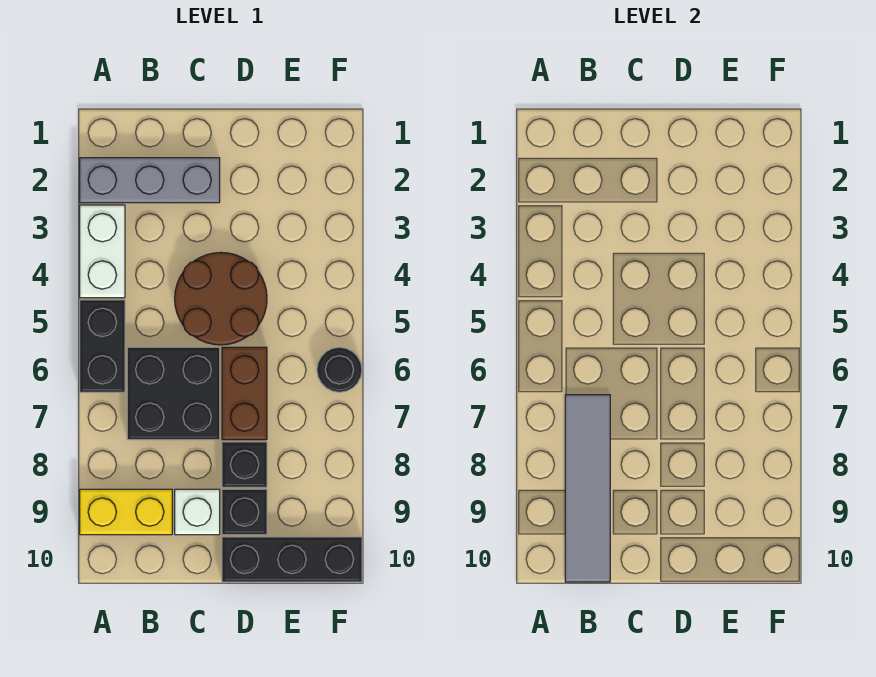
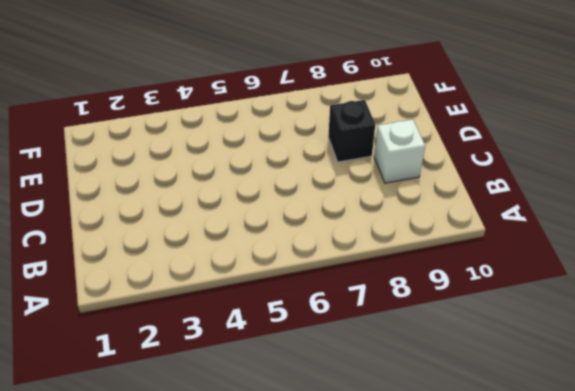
none -> grey 1x3 brick [80,158,220,203]
none -> white 1x2 brick [80,205,125,298]
none -> black 1x2 brick [80,300,125,392]

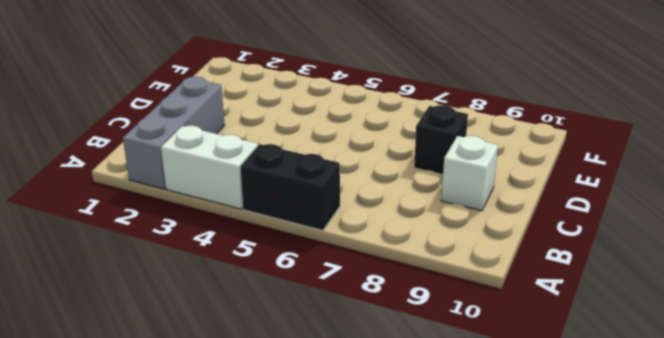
none -> yellow 1x2 brick [80,489,172,535]
none -> black 2x2 brick [127,347,220,440]
none -> brown 2x2 round brick [175,252,267,345]

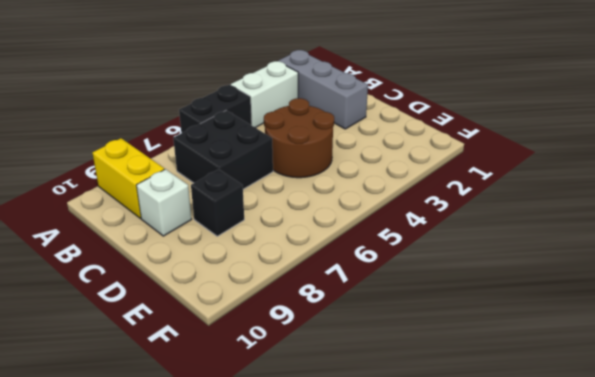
none -> brown 1x2 brick [222,347,267,440]
none -> black 1x1 brick [222,489,267,535]
none -> black 1x3 brick [222,537,362,582]

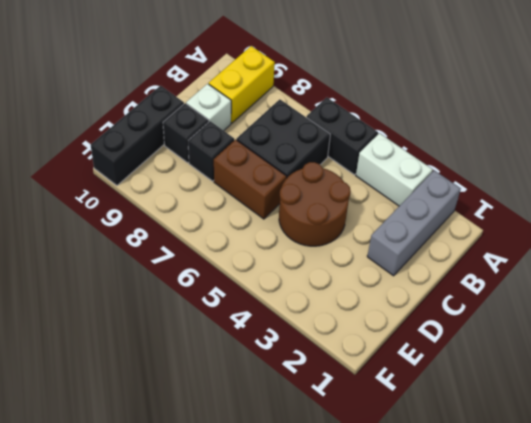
none -> black 1x1 round brick [317,347,362,392]
none -> grey 1x4 tile [565,395,610,582]

